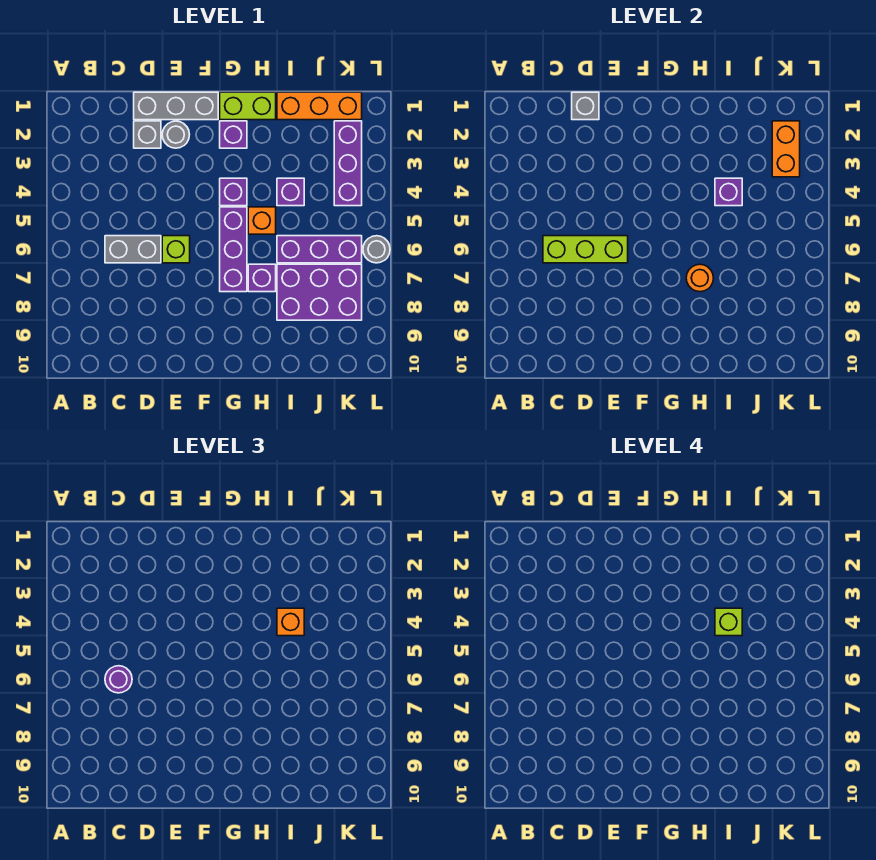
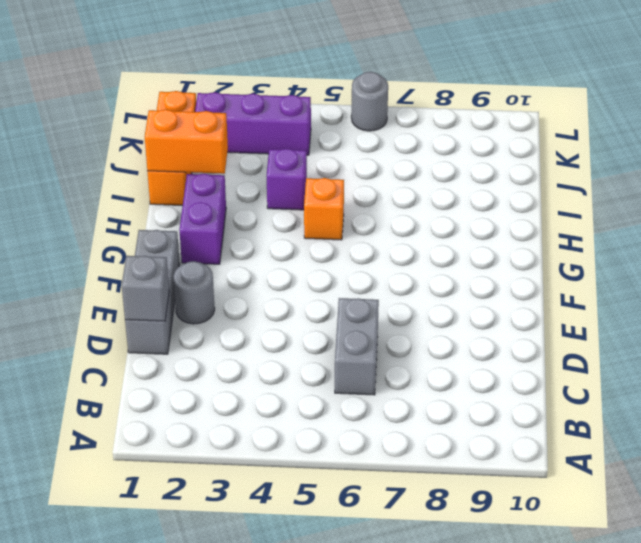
purple 1x2 brick [179,174,226,264] -> purple 1x1 brick [220,121,247,148]
orange 1x2 brick [145,110,228,174] -> orange 1x2 brick moved to [772,121,800,177]
none -> grey 1x1 brick [134,121,161,148]
none -> lime 1x1 brick [162,236,190,263]
none -> lime 1x2 brick [220,92,276,120]

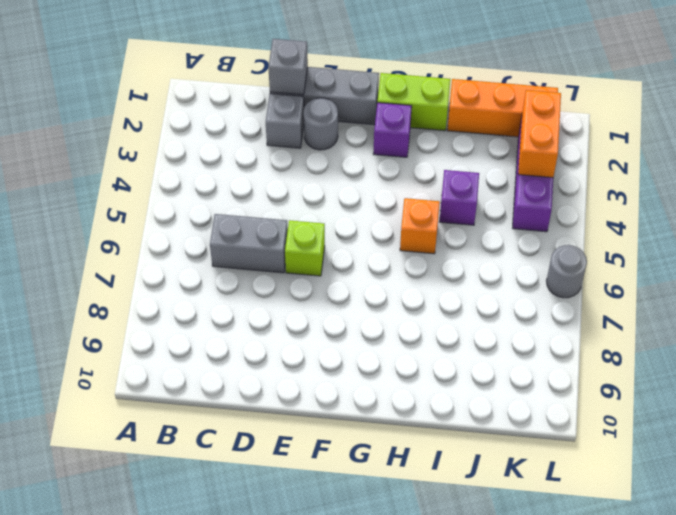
none -> purple 1x1 brick [220,178,247,206]
none -> purple 1x3 brick [220,207,247,292]
none -> purple 1x1 brick [248,264,276,292]

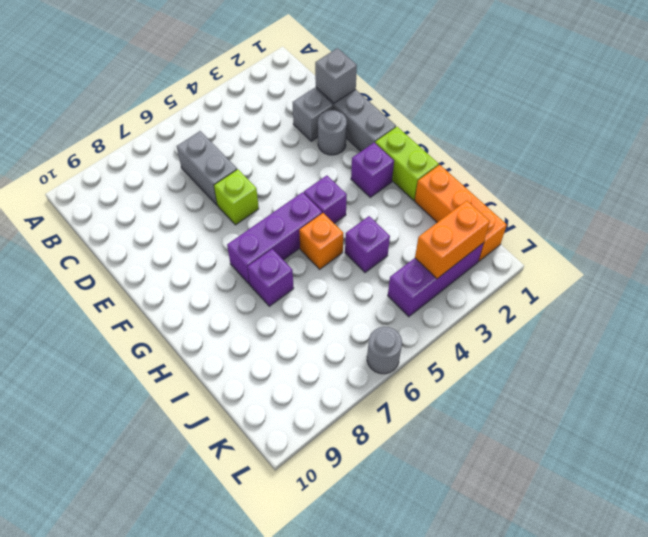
none -> purple 1x3 brick [277,236,362,263]
none -> purple 2x3 brick [277,264,362,320]
none -> lime 1x3 brick [543,236,628,263]

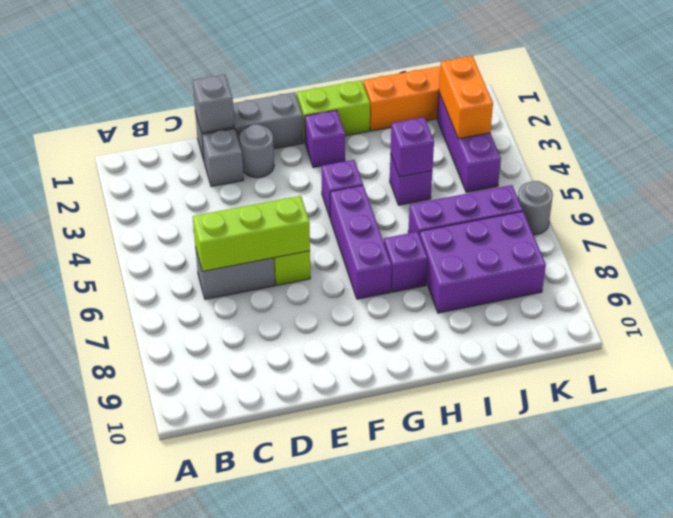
none -> orange 1x1 brick [248,207,276,234]
none -> orange 1x1 round brick [686,264,713,292]
none -> purple 1x1 round brick [105,666,132,693]

